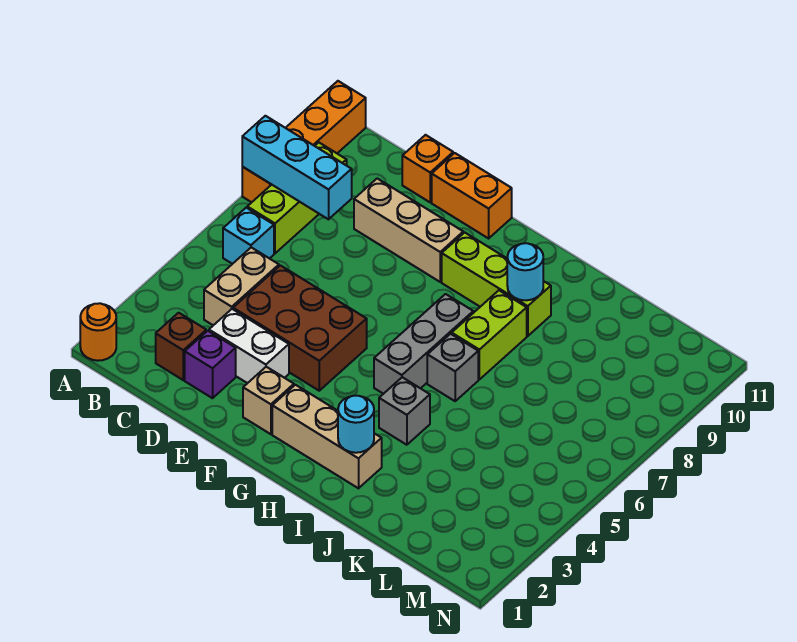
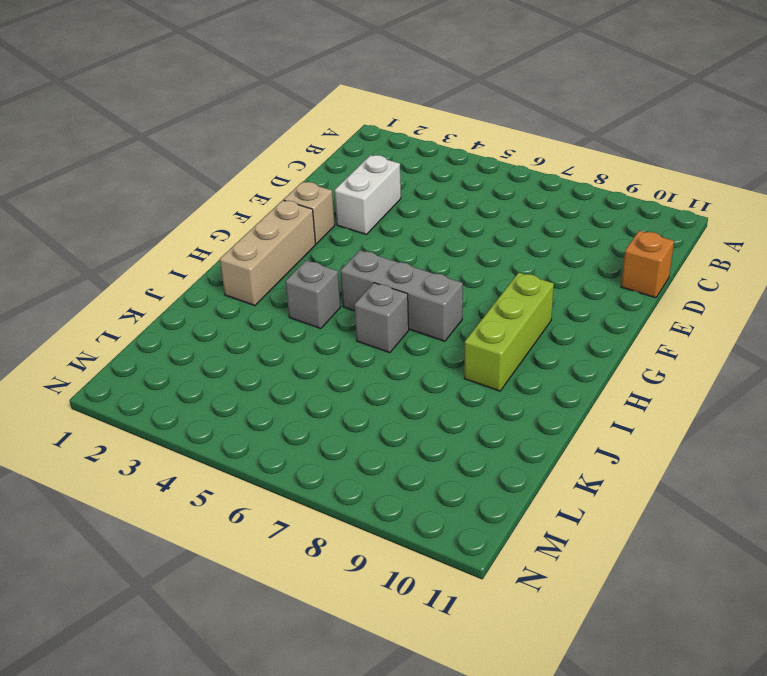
none -> orange 1x1 round brick [80,303,116,361]
none -> orange 1x4 brick [242,81,366,202]
none -> cyan 1x1 brick [223,208,274,264]

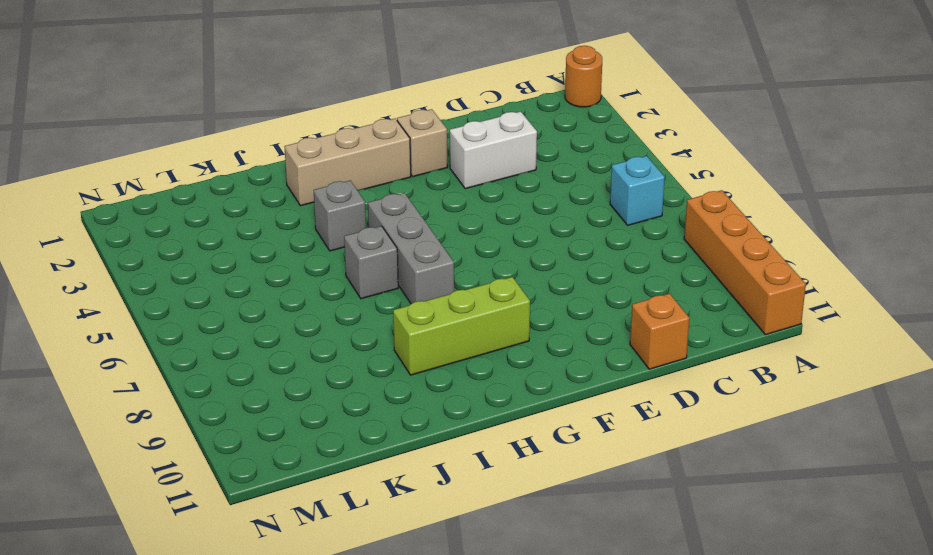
none -> lime 1x3 brick [247,142,347,253]
none -> brown 1x1 brick [156,313,206,380]
none -> tan 1x2 brick [204,247,279,325]

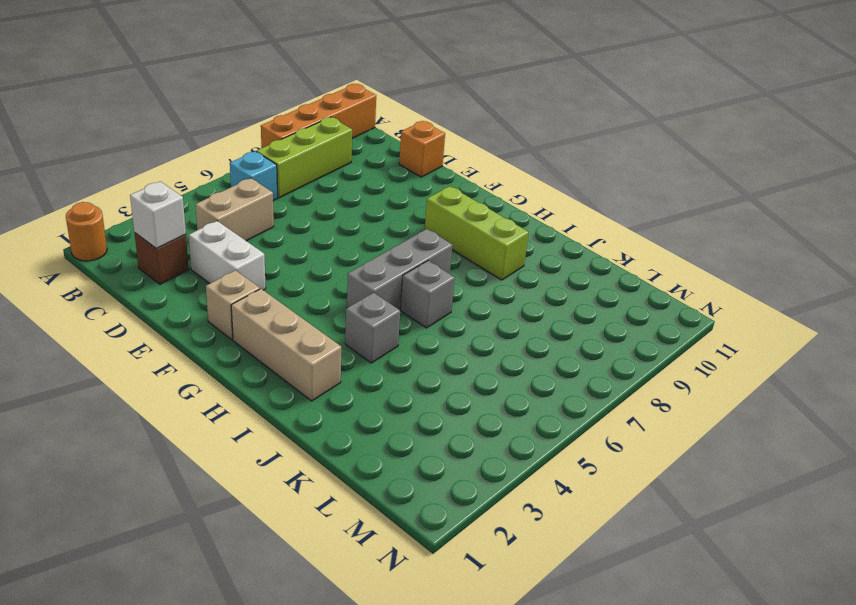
white 1x1 brick [130,181,186,248] -> none
none -> purple 1x1 brick [185,331,236,398]
none -> brown 2x3 brick [233,265,367,391]
none -> tan 1x3 brick [354,178,463,282]

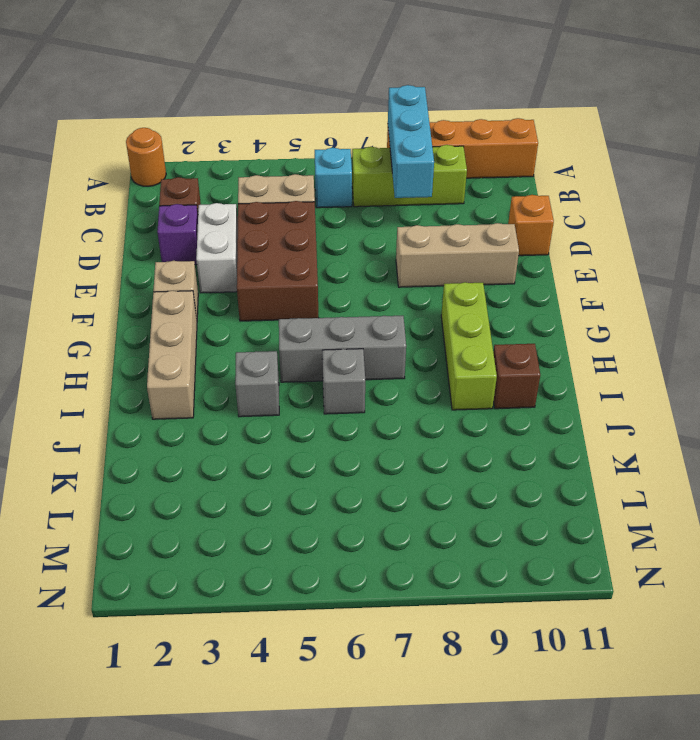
tan 1x3 brick [396,223,519,287] -> tan 1x3 brick turned to [354,178,463,282]
brown 1x1 brick [493,344,540,409] -> none
none -> orange 1x2 brick [432,153,512,238]
none -> lime 1x2 brick [452,290,527,379]
none -> cyan 1x1 round brick [338,396,374,453]

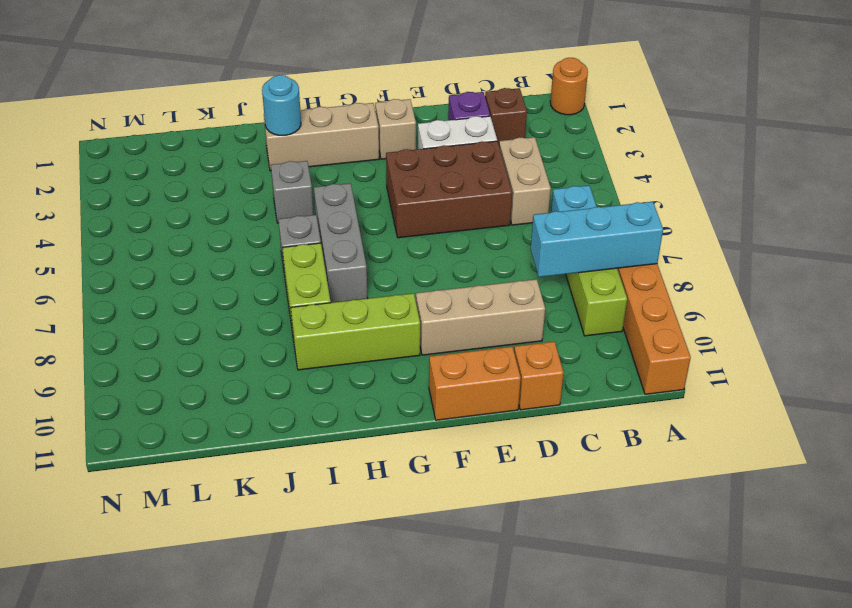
none -> cyan 1x1 round brick [507,243,543,300]

